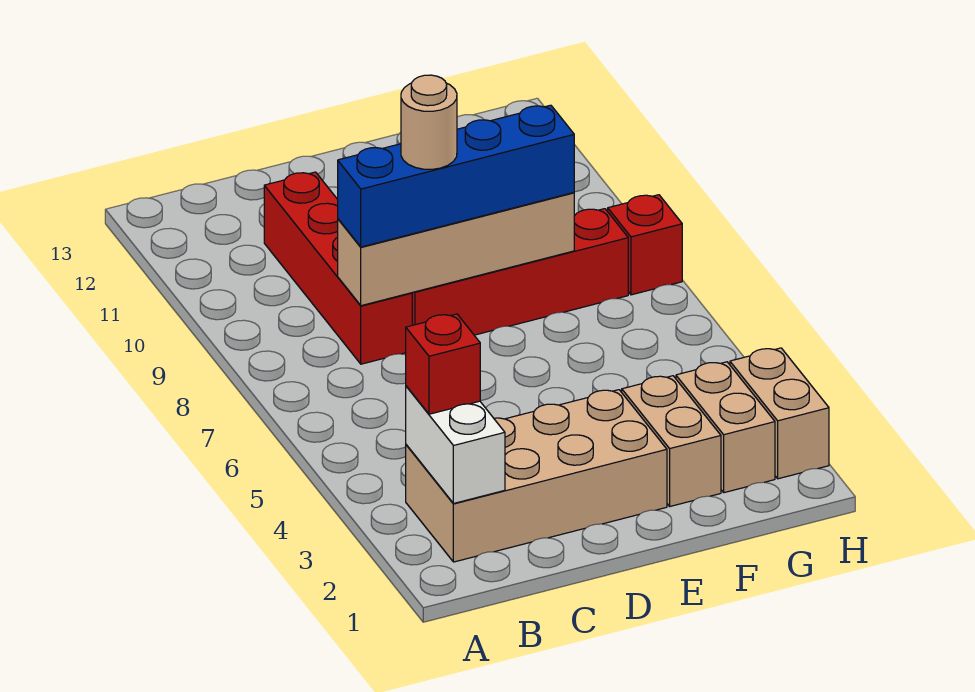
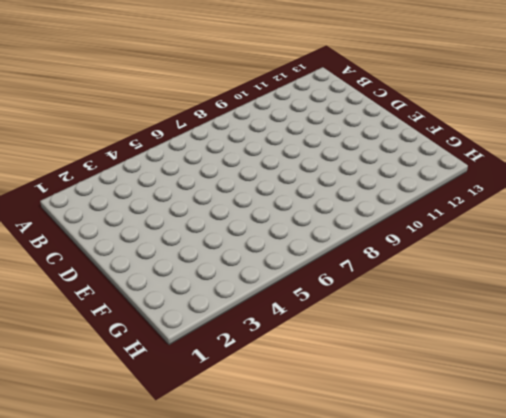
none -> tan 2x4 brick [406,390,667,562]
none -> red 1x4 brick [264,172,412,364]
none -> red 1x4 brick [412,209,628,335]

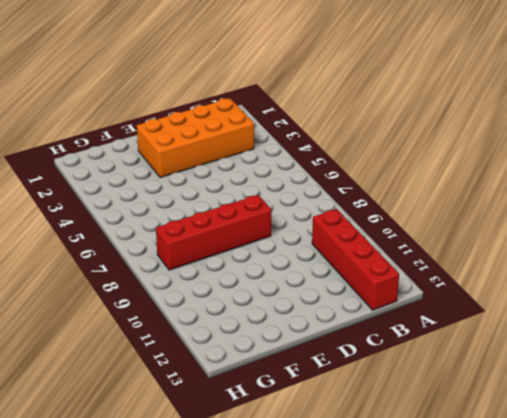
orange 2x4 brick [137,98,254,178] -> tan 2x4 brick [406,390,667,562]
red 1x4 brick [312,209,399,310] -> red 1x4 brick moved to [264,172,412,364]
none -> tan 1x2 brick [622,376,721,506]
none -> tan 1x2 brick [676,362,775,493]
none -> tan 1x2 brick [730,348,829,479]

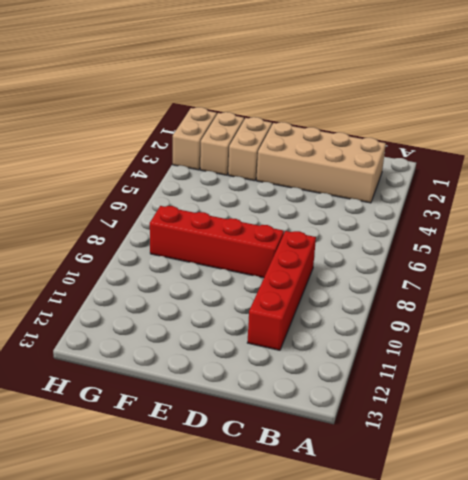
none -> red 1x1 brick [608,195,682,295]
none -> white 1x2 brick [406,386,505,503]
none -> tan 1x4 brick [338,193,574,306]

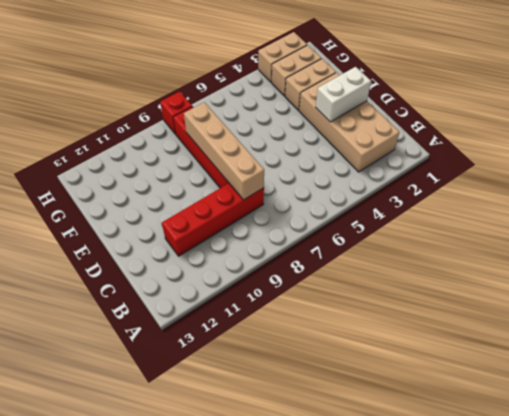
white 1x2 brick [316,67,371,122] -> white 1x2 brick moved to [406,386,505,503]
none -> red 1x1 brick [406,314,480,414]
none -> blue 1x4 brick [338,105,574,247]
none -> tan 1x1 round brick [401,75,457,169]

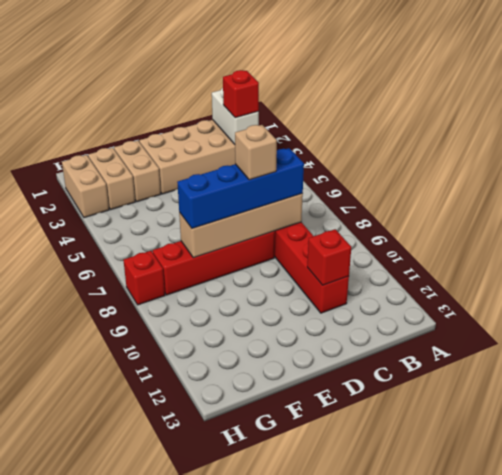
red 1x1 brick [307,229,351,285] -> none
tan 1x1 brick [235,125,277,180] -> tan 1x1 round brick [401,75,457,169]

